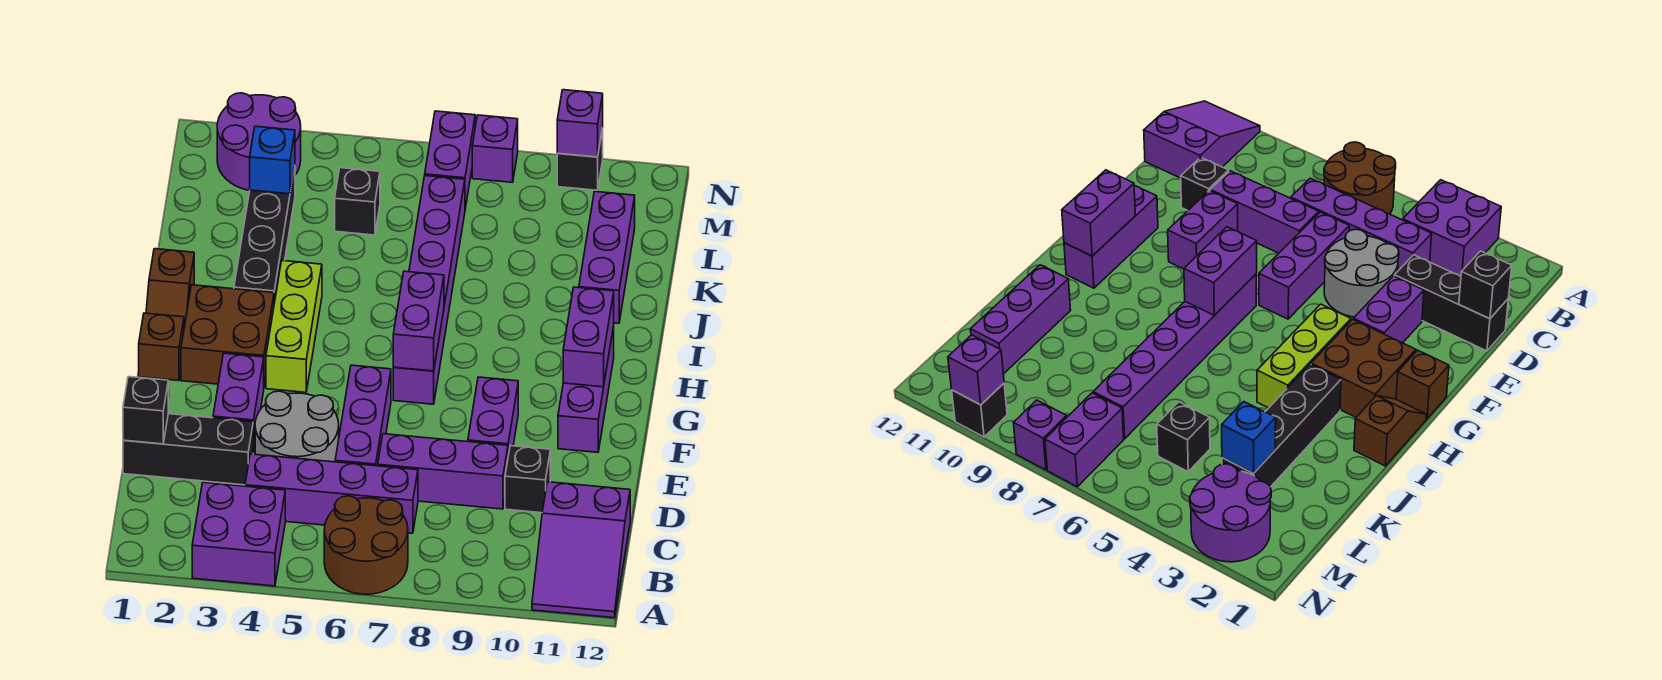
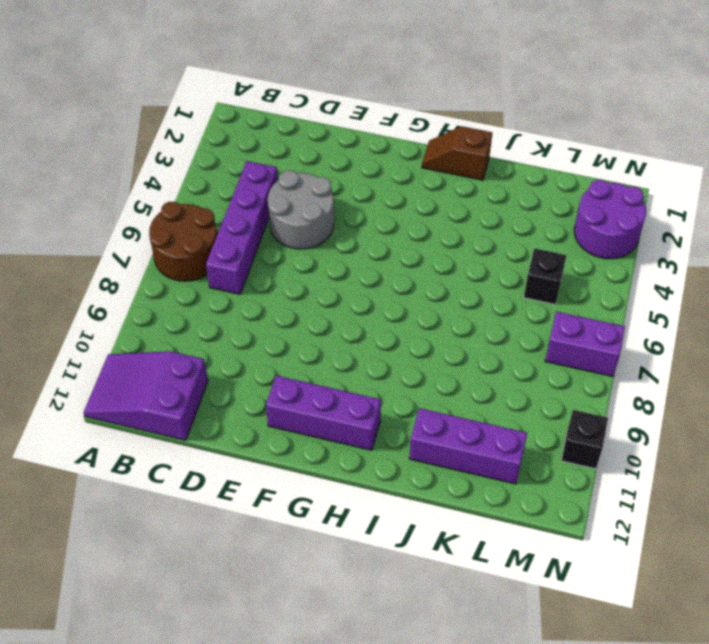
none -> purple 2x2 brick [192,482,285,586]
none -> black 1x3 brick [123,414,253,485]
none -> purple 1x3 brick [335,365,391,466]

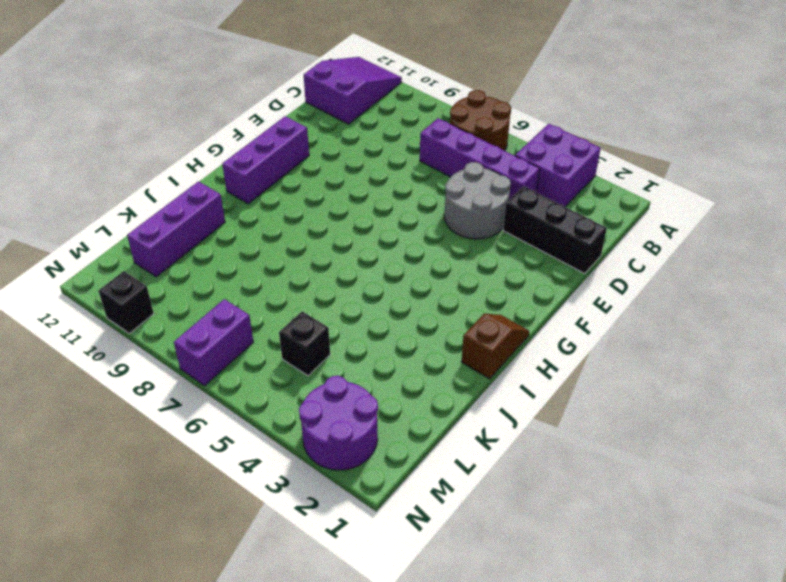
none -> purple 1x3 brick [335,365,391,466]
none -> purple 1x3 brick [378,434,508,509]
none -> black 1x1 brick [505,446,550,513]

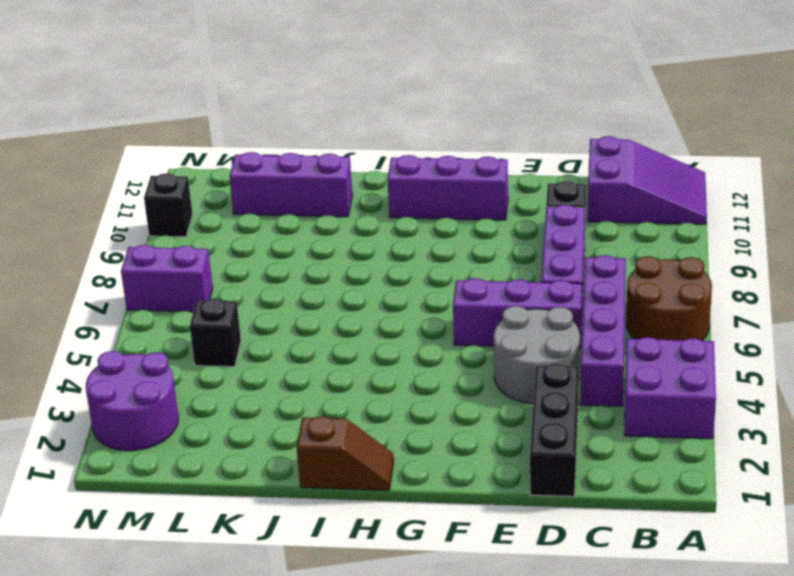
none -> purple 1x2 brick [213,353,264,453]
none -> purple 1x2 brick [468,377,518,455]
none -> brown 1x1 brick [139,313,184,381]

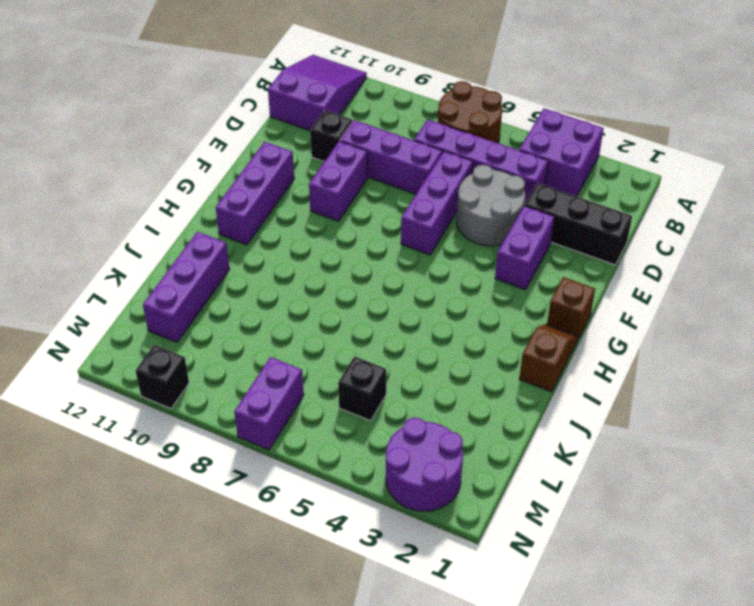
none -> brown 2x2 brick [181,285,274,385]
none -> lime 1x3 brick [266,261,322,392]
none -> purple 1x6 brick [393,176,465,404]

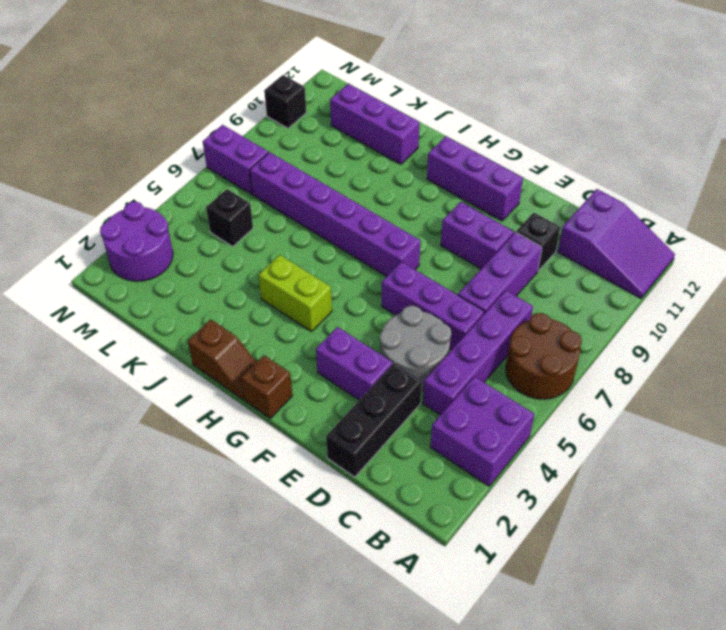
lime 1x2 brick [258,255,332,332] -> lime 1x3 brick [266,261,322,392]
none -> brown 2x2 brick [181,285,274,385]
none -> black 1x4 brick [234,167,295,303]
none -> purple 1x1 brick [472,115,518,182]

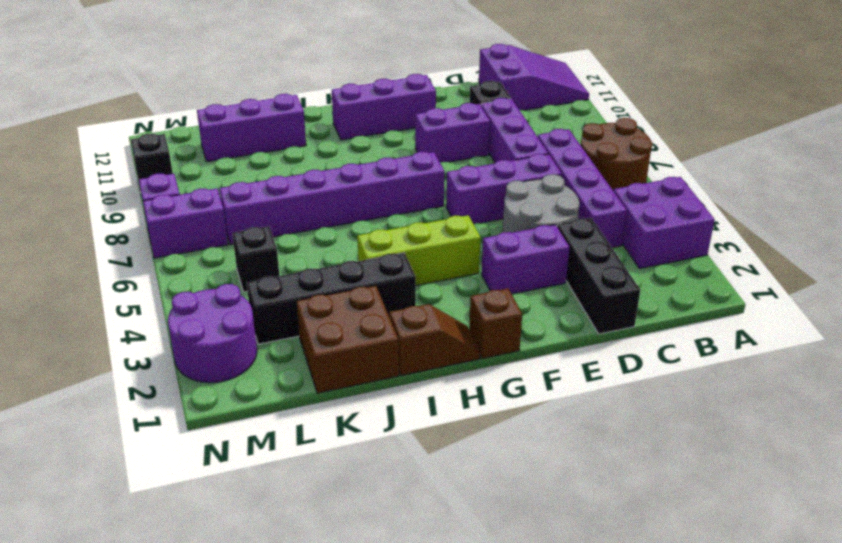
brown 2x2 brick [296,286,399,393] -> brown 2x2 brick moved to [181,285,274,385]
none -> black 1x1 brick [123,377,168,444]
none -> purple 1x2 brick [393,271,444,371]
none -> purple 1x2 brick [563,287,614,387]

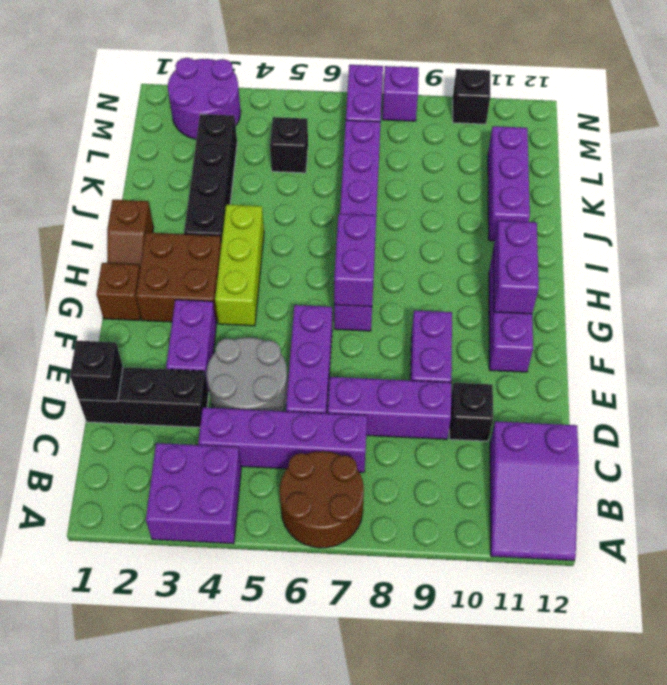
none -> blue 1x1 brick [250,126,295,194]
none -> purple 1x1 brick [557,90,603,157]

